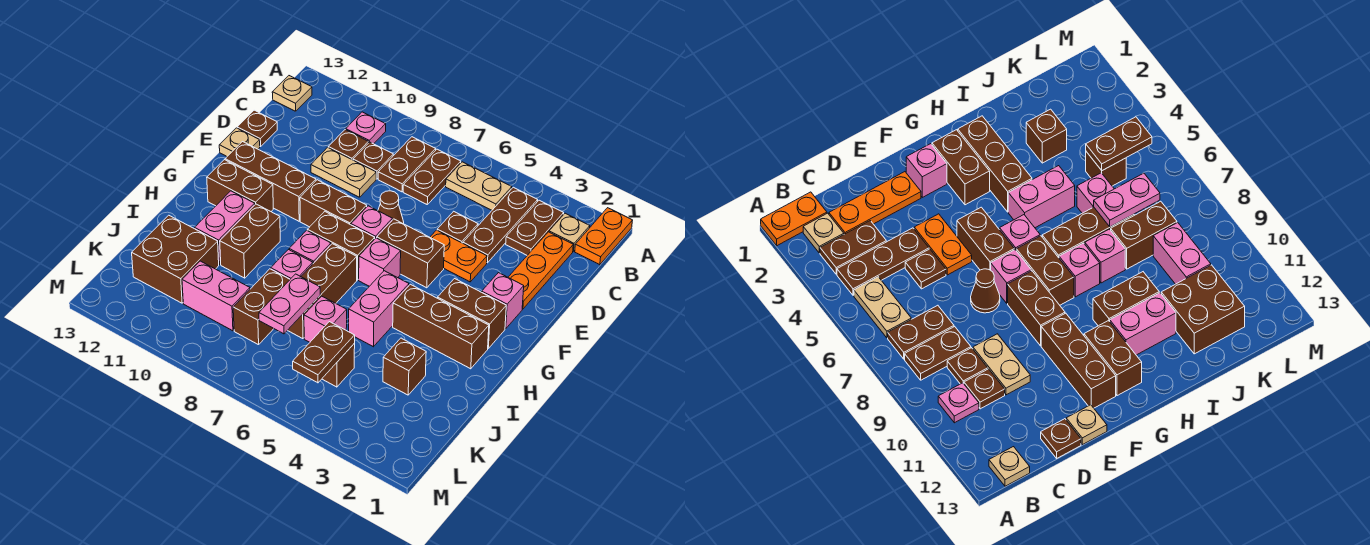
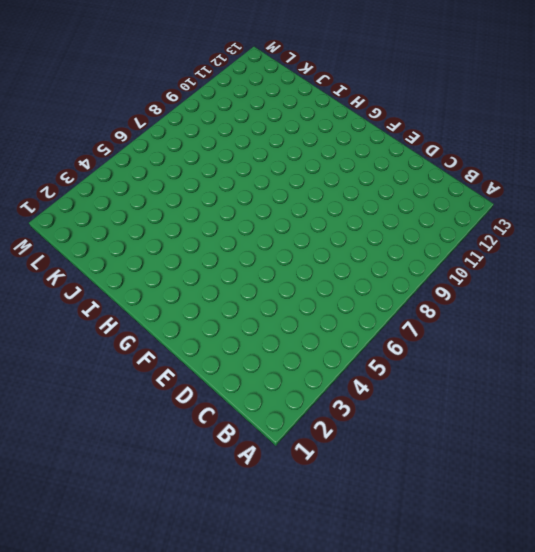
none -> orange 1x2 plate [575,208,633,265]
none -> tan 1x1 plate [549,213,590,251]
none -> brown 1x2 plate [506,200,564,255]
none -> brown 1x3 plate [463,187,538,263]

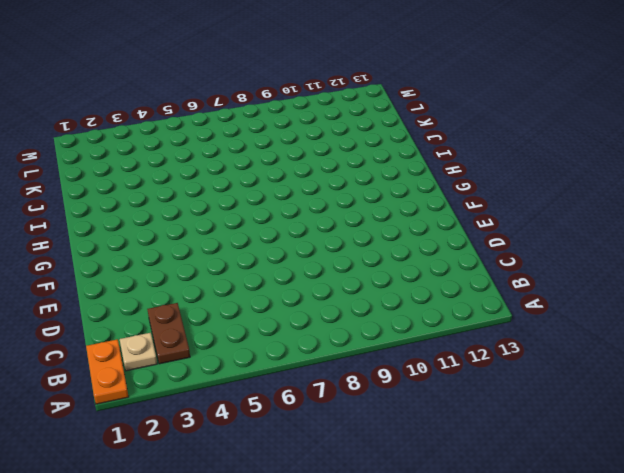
none -> brown 1x3 plate [463,187,538,263]
none -> tan 1x2 plate [446,162,512,210]
none -> brown 1x2 plate [403,149,461,204]
none -> brown 1x2 plate [378,137,436,192]

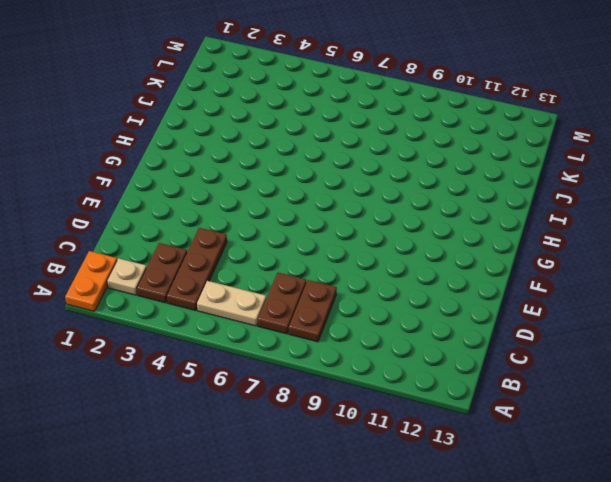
none -> pink 1x1 plate [346,112,386,144]
none -> tan 1x1 plate [272,76,312,111]
none -> orange 1x3 plate [508,232,573,309]
none -> brown 1x1 plate [353,142,393,179]

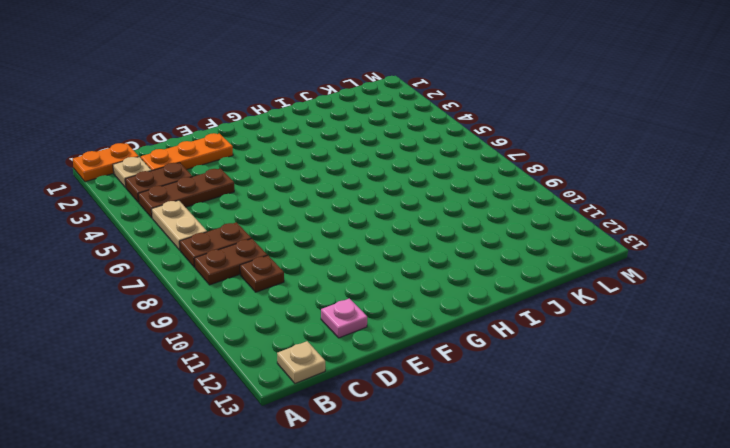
pink 1x1 plate [321,299,367,338] -> pink 1x1 plate moved to [346,112,386,144]
none -> brown 1x1 plate [328,130,369,160]
none -> brown 1x1 plate [437,211,478,243]
none -> tan 1x2 plate [311,147,376,197]
none -> brown 1x1 plate [237,110,277,147]

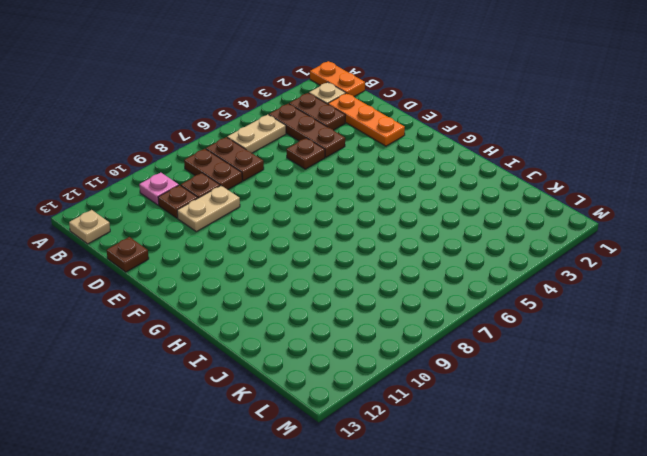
none -> orange 1x2 plate [430,230,487,282]
none -> brown 1x1 cone [378,191,404,224]
none -> tan 1x1 plate [219,128,260,156]
none -> pink 1x1 brick [482,273,524,329]

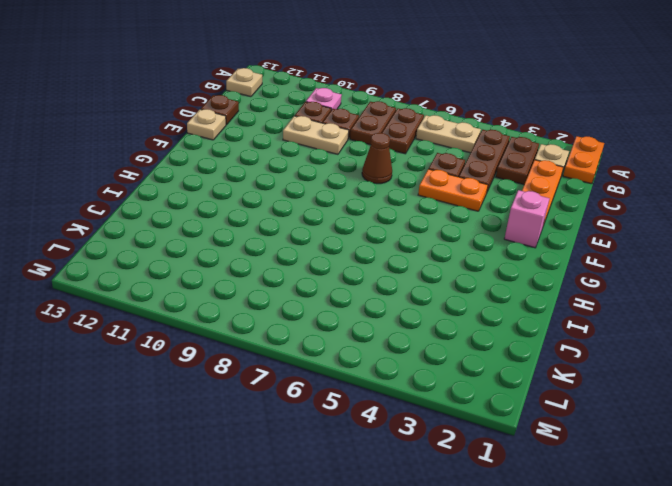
none -> brown 1x2 brick [377,219,444,288]
none -> pink 1x1 brick [351,206,392,238]
none -> brown 1x2 brick [300,180,367,227]
none -> brown 1x3 brick [225,142,316,221]

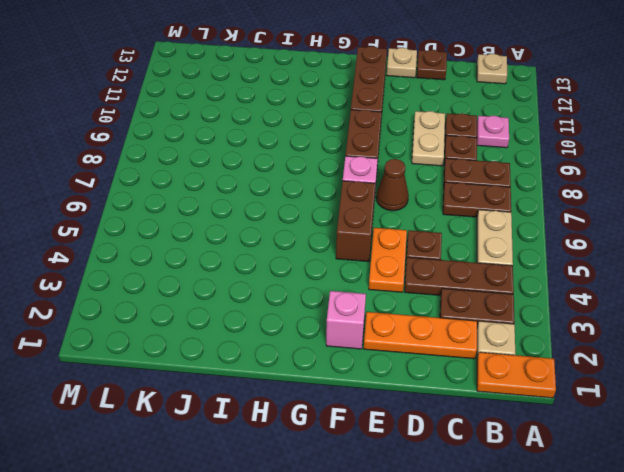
none -> brown 1x2 brick [438,279,506,348]
none -> pink 1x1 brick [359,238,401,286]
none -> brown 1x2 brick [307,211,375,280]
none -> brown 1x2 brick [207,160,273,211]

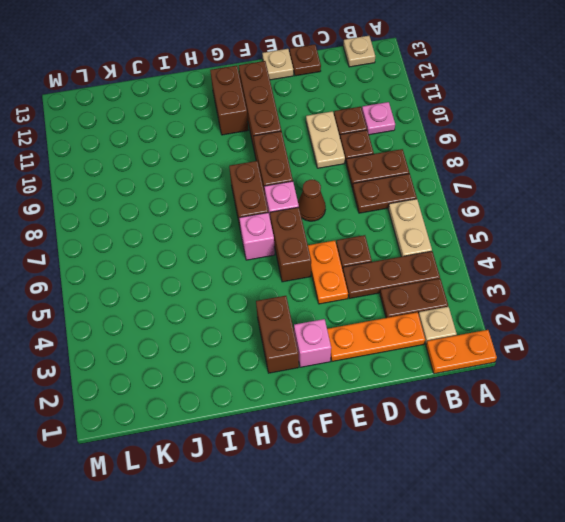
none -> brown 1x3 brick [393,284,489,369]
none -> pink 1x2 brick [349,271,409,347]
none -> brown 1x3 brick [287,244,357,339]
none -> pink 1x1 brick [289,230,331,263]

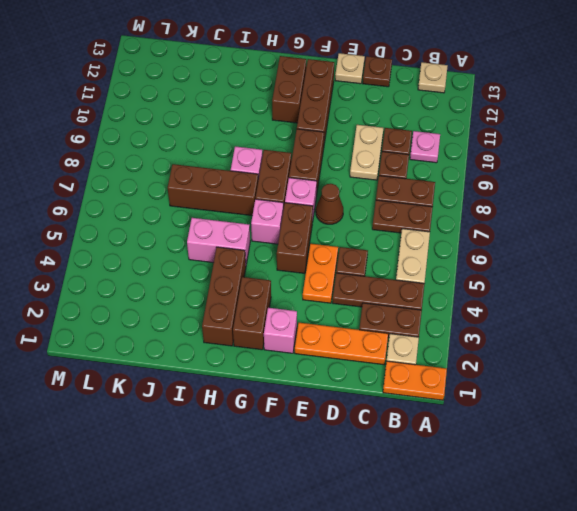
none -> brown 1x2 brick [220,204,280,278]
none -> pink 1x2 brick [195,191,255,265]
none -> pink 1x1 brick [271,250,313,279]
none -> brown 1x1 brick [383,338,426,395]

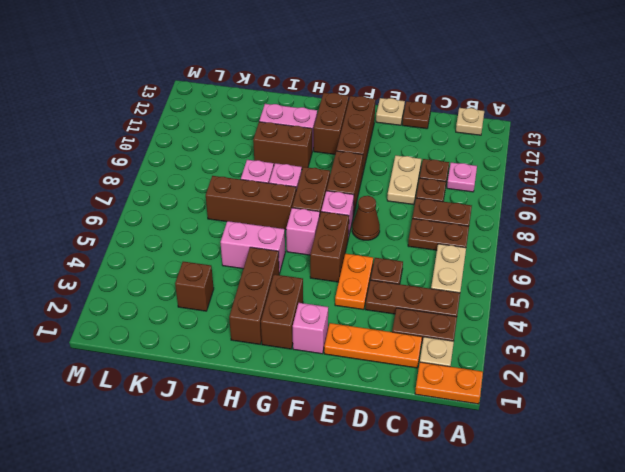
none -> pink 1x1 brick [304,296,347,342]
none -> brown 1x2 brick [233,269,290,345]
none -> brown 2x2 brick [132,215,219,303]
none -> brown 1x1 brick [322,344,355,387]

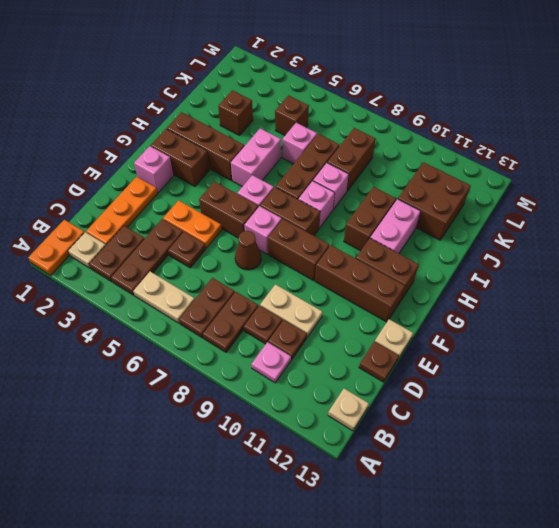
none -> pink 1x2 brick [182,261,250,331]
none -> pink 1x2 plate [259,274,320,334]
none -> brown 1x2 plate [293,322,355,383]

